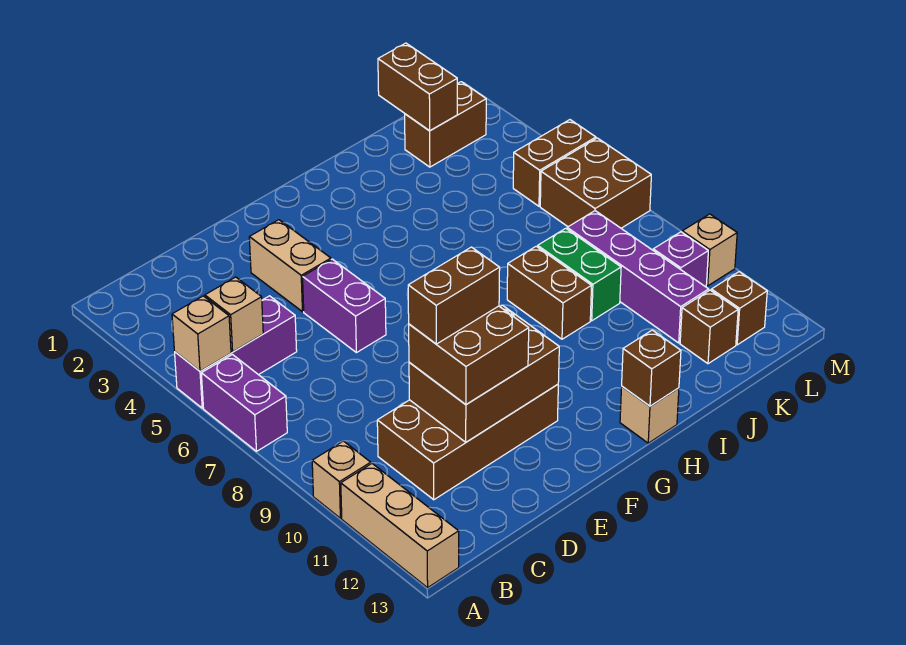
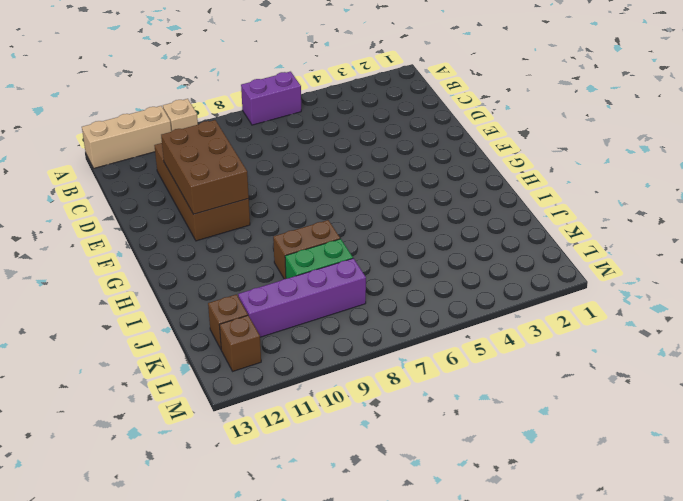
none -> purple 1x3 brick [175,296,297,408]
none -> tan 1x2 brick [249,220,331,312]
none -> purple 1x2 brick [303,259,386,353]

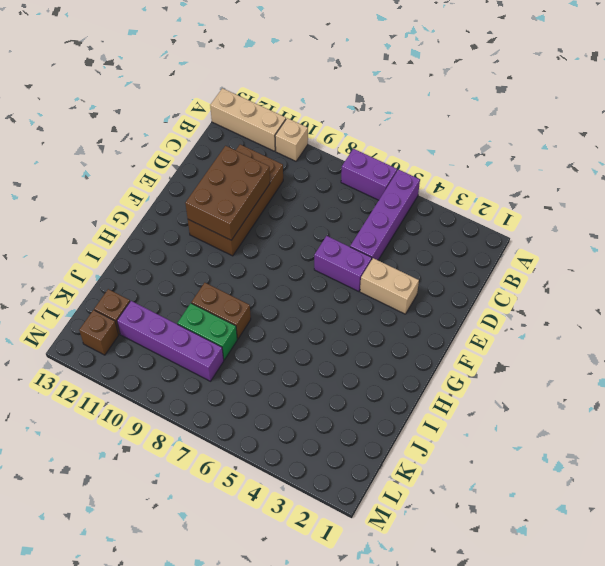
purple 1x4 brick [350,170,420,260] -> purple 1x3 brick [175,296,297,408]
none -> tan 1x1 brick [620,386,679,443]
none -> brown 1x2 brick [405,82,486,167]
none -> brown 1x2 brick [513,120,596,206]

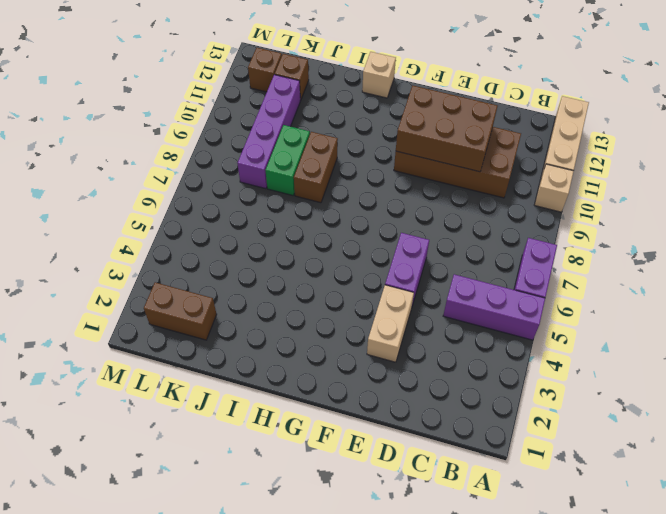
none -> brown 1x2 brick [513,120,596,206]
none -> brown 2x2 brick [540,138,651,228]
none -> purple 1x1 brick [653,232,708,287]

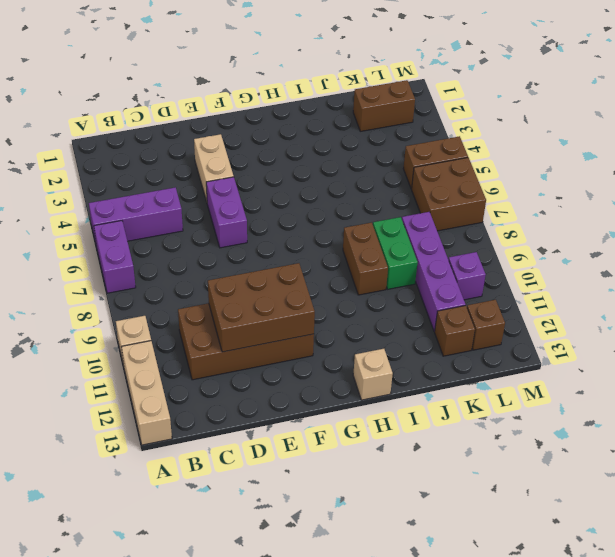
none -> tan 1x1 brick [682,214,737,286]
none -> tan 1x1 brick [172,296,231,371]
none -> tan 1x1 brick [205,277,263,352]

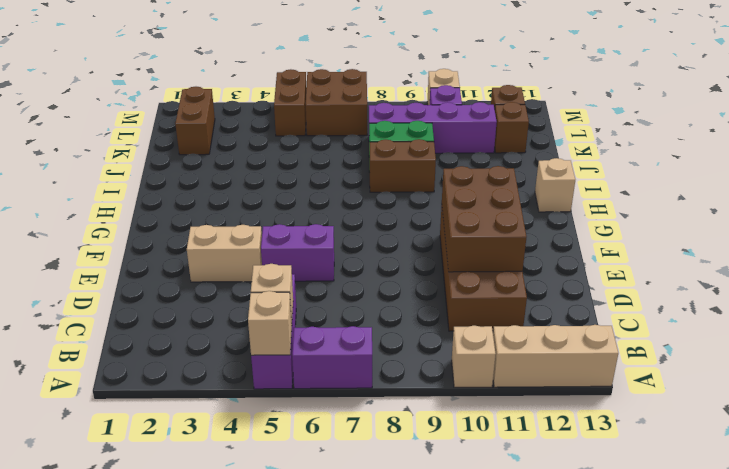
none -> brown 1x1 brick [622,330,681,406]
none -> brown 1x2 brick [378,43,457,131]
none -> brown 2x2 brick [409,306,529,405]

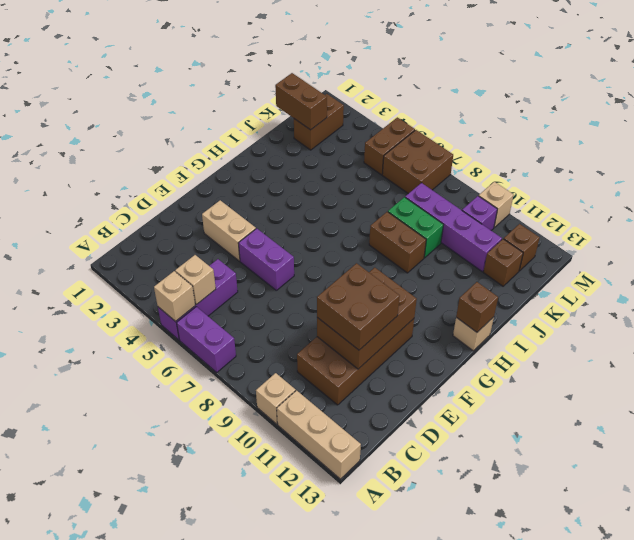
none -> brown 1x2 brick [408,247,500,344]

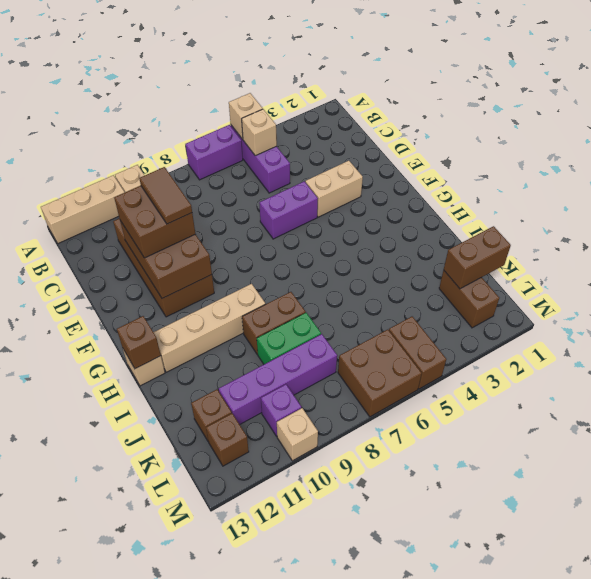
brown 1x2 tile [139,167,192,224] -> brown 1x2 brick [408,247,500,344]
tan 1x4 brick [153,284,265,372] -> none

